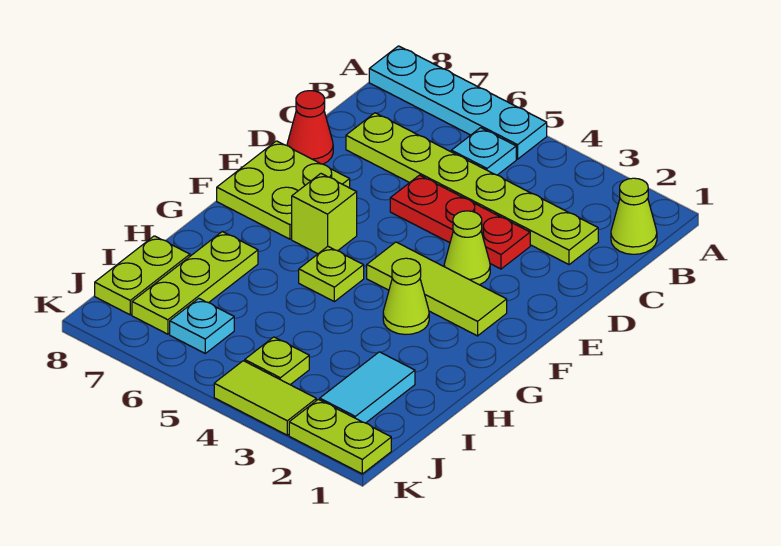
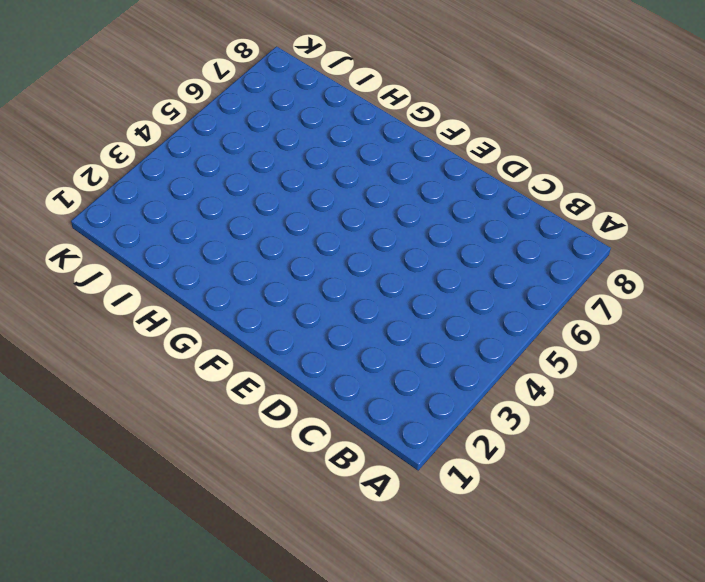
none -> cyan 1x4 plate [369,46,547,159]
none -> lime 1x1 cone [611,178,657,254]
none -> cyan 1x1 plate [451,128,516,175]

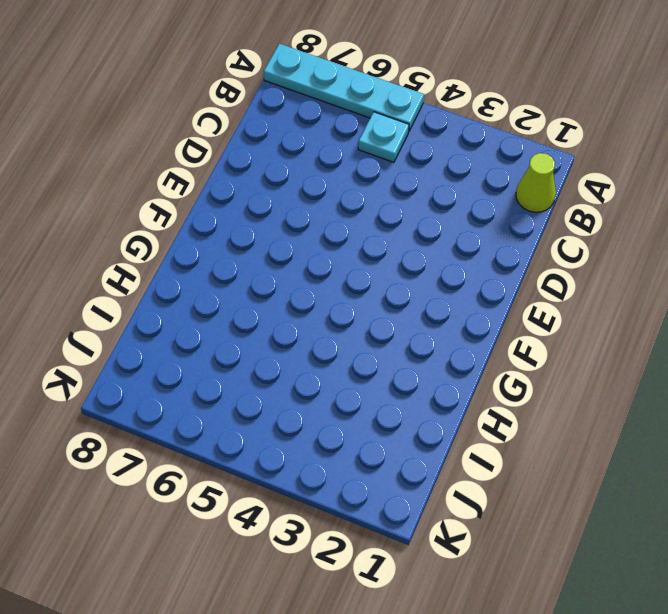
none -> lime 1x6 plate [346,113,598,265]
none -> red 1x3 plate [390,175,530,269]
none -> red 1x1 cone [287,91,333,164]

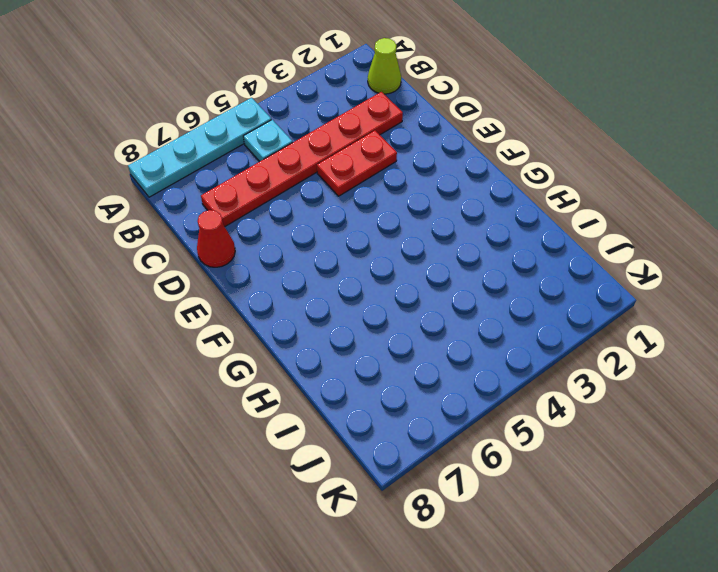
red 1x6 plate [201,92,403,227] -> lime 1x6 plate [346,113,598,265]
red 1x2 plate [317,131,397,196] -> red 1x3 plate [390,175,530,269]
none -> lime 1x1 cone [444,211,490,285]
none -> lime 2x2 plate [217,141,350,239]
none -> lime 1x3 tile [367,242,507,336]

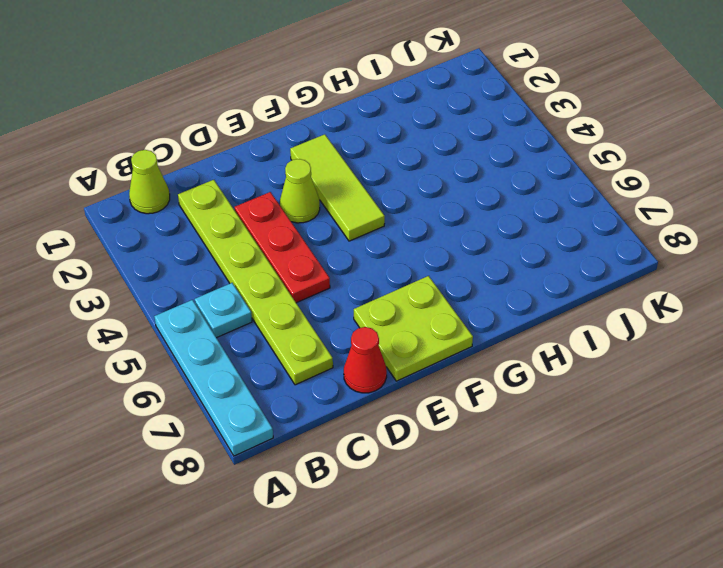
none -> lime 1x1 brick [292,174,357,254]
none -> lime 1x1 cone [383,258,429,334]
none -> lime 1x1 plate [299,247,364,302]

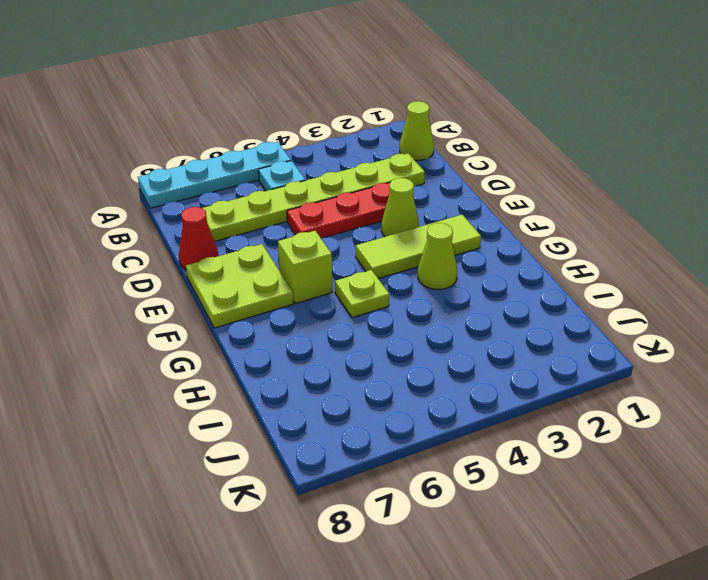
none -> lime 1x3 plate [132,231,258,334]
none -> cyan 1x2 tile [320,352,415,423]
none -> lime 1x2 plate [95,236,190,315]

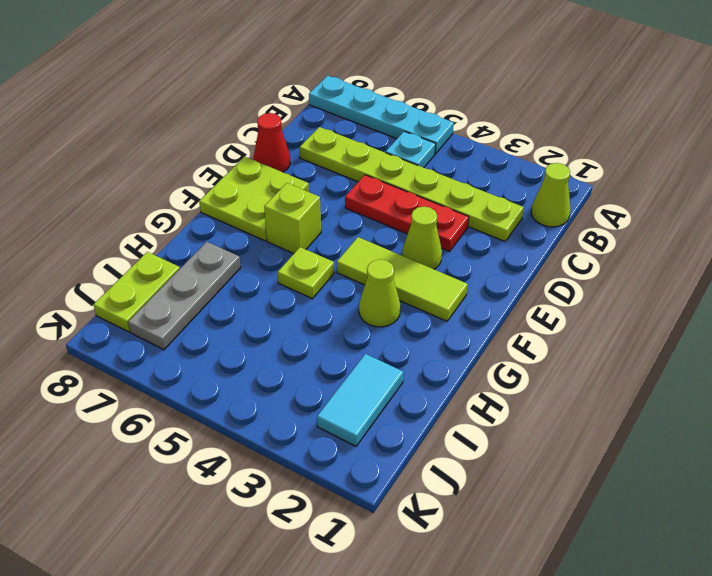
grey 1x3 plate [128,242,241,350] -> lime 1x3 plate [132,231,258,334]
none -> lime 1x1 plate [245,337,309,385]
none -> cyan 1x1 plate [170,298,234,353]
none -> lime 1x2 plate [289,399,391,474]

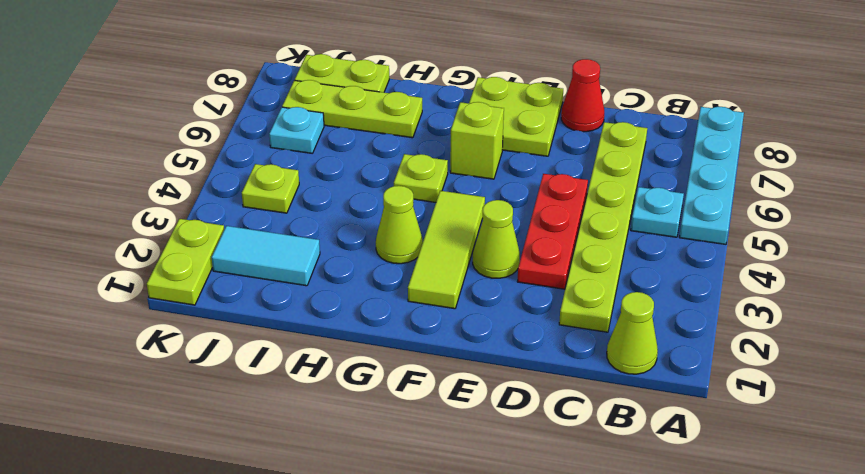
none -> lime 1x2 tile [214,361,316,435]

